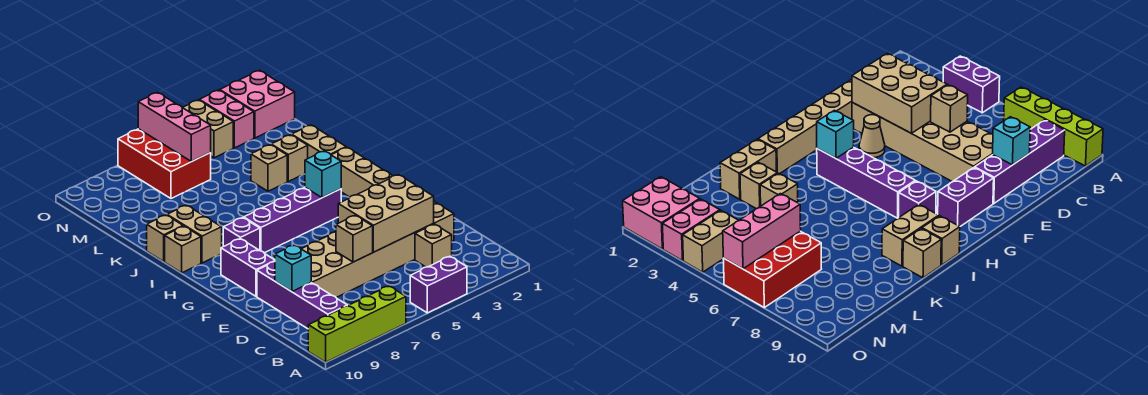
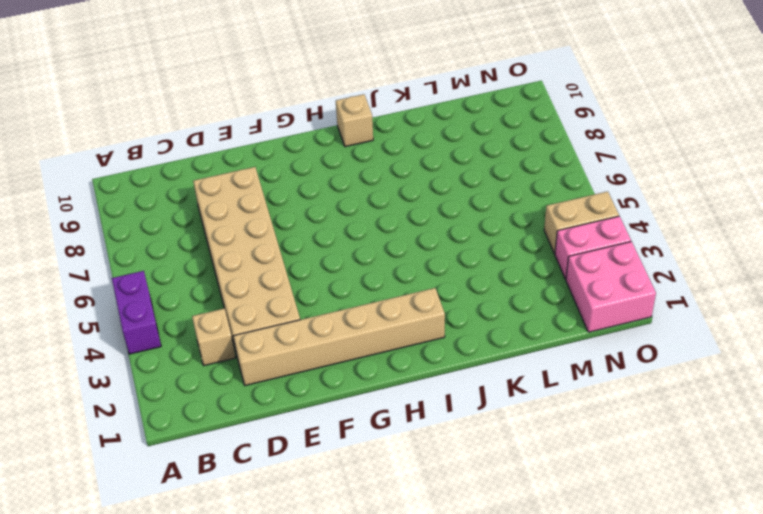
none -> lime 1x4 brick [308,286,406,362]
none -> purple 1x4 brick [257,262,347,329]
none -> tan 1x1 cone [859,115,885,158]

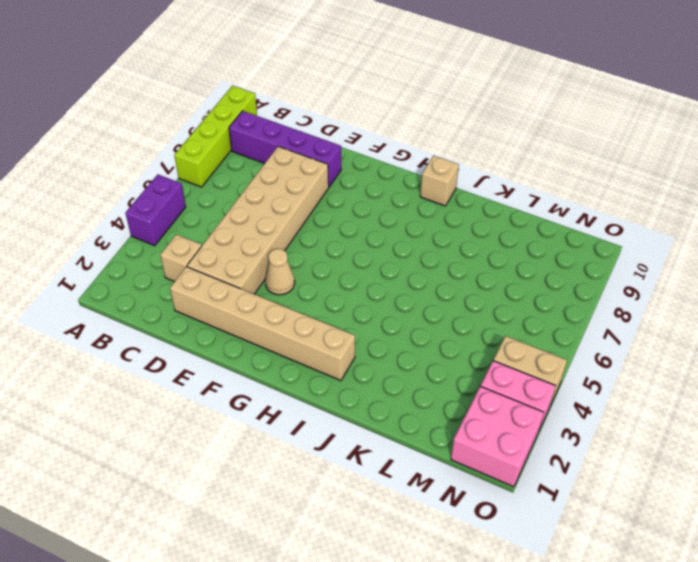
none -> purple 1x2 brick [221,239,275,296]
none -> purple 1x4 brick [244,188,341,253]
none -> purple 1x1 brick [223,218,260,251]

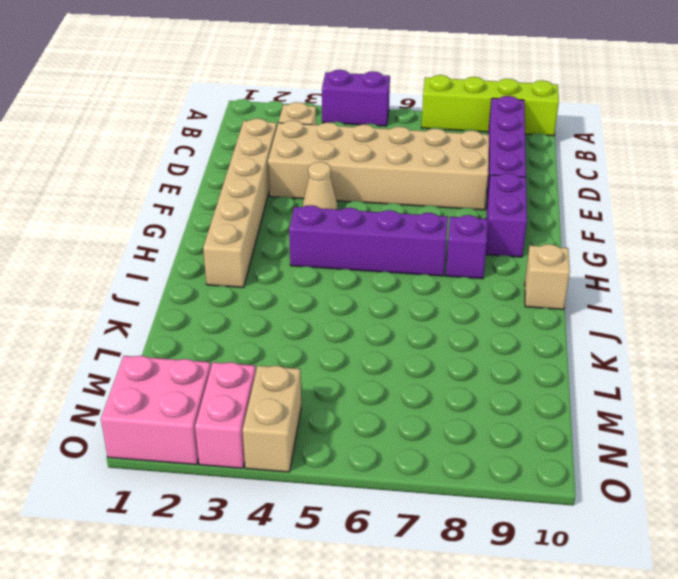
none -> tan 1x2 brick [167,205,222,263]
none -> tan 1x2 brick [292,125,346,158]
none -> tan 1x1 brick [147,215,183,261]

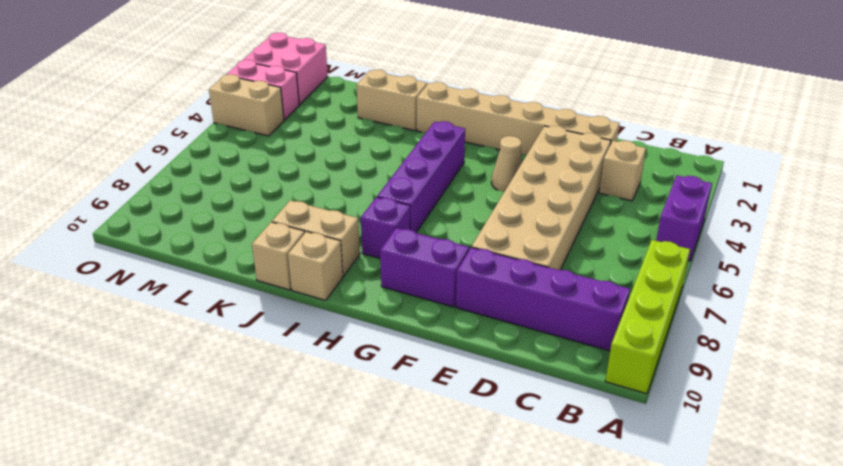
none -> tan 1x1 brick [271,135,308,181]
none -> tan 1x1 brick [251,145,287,191]
none -> red 2x3 brick [118,129,211,198]

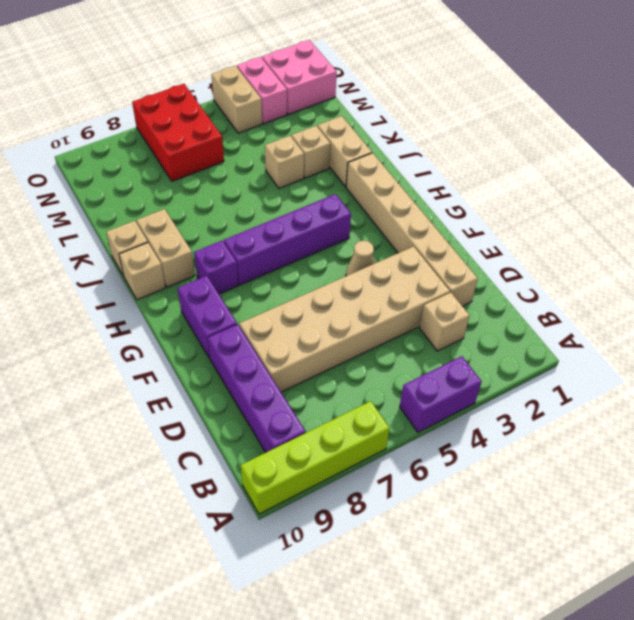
none -> tan 2x3 brick [338,175,434,252]
none -> tan 1x1 brick [336,215,373,262]
none -> cyan 1x1 brick [275,245,311,292]

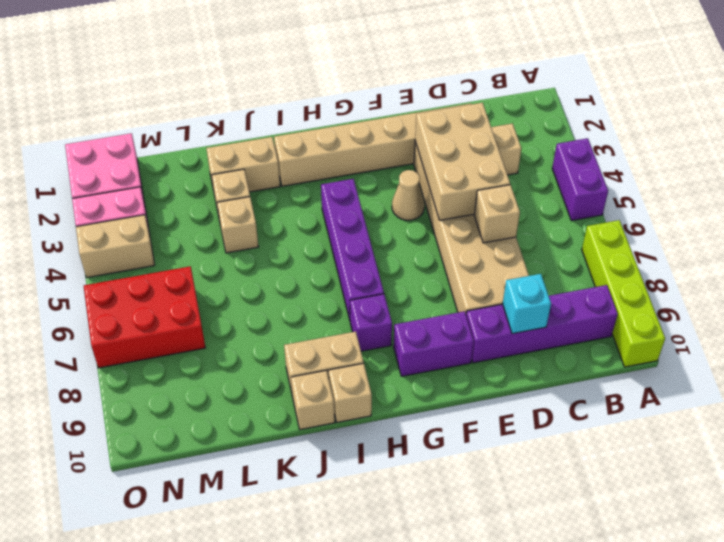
none -> cyan 1x1 brick [305,151,341,198]
none -> pink 1x3 brick [138,92,211,162]

